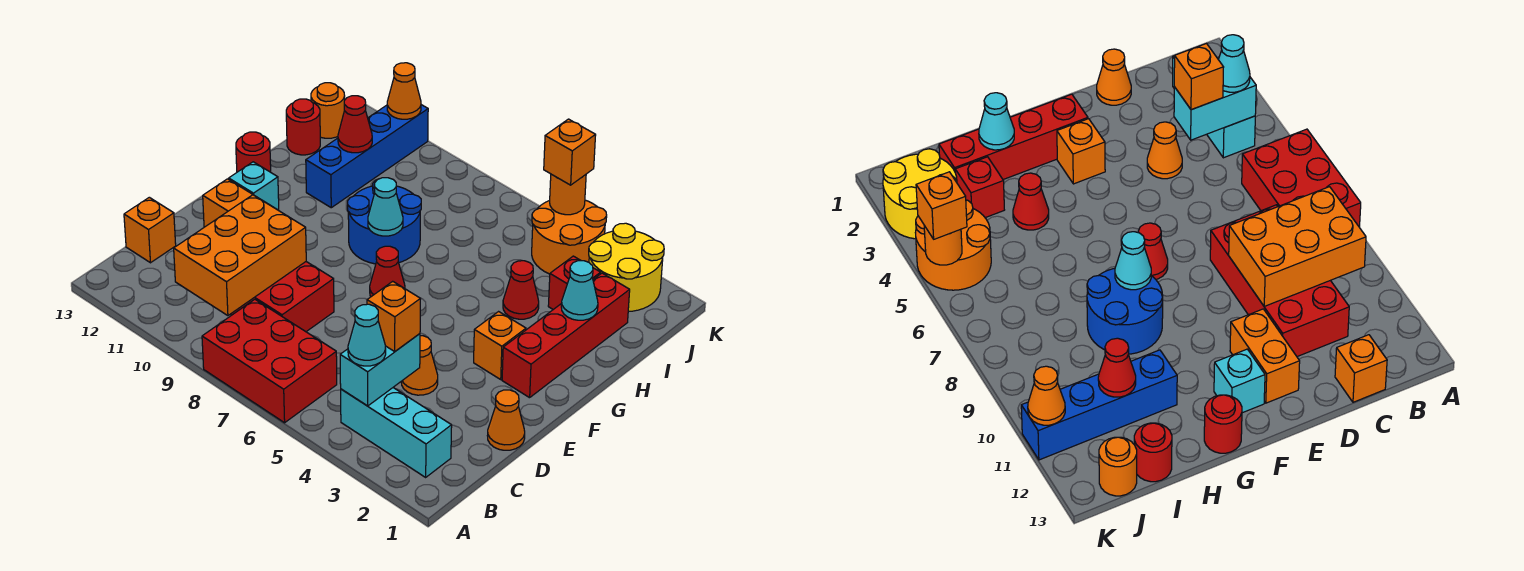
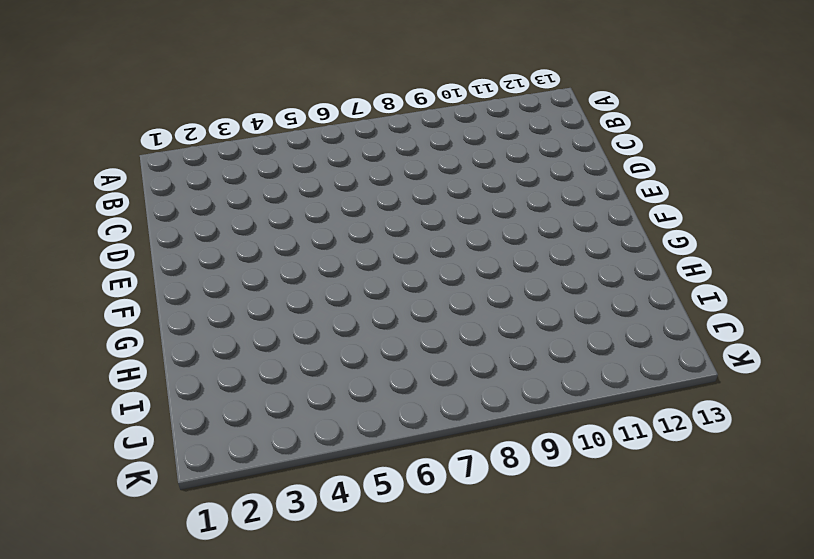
none -> red 2x3 brick [202,299,337,423]
none -> cyan 1x3 brick [341,388,452,477]
none -> red 2x4 brick [231,262,334,332]
none -> orange 1x1 brick [124,197,176,263]

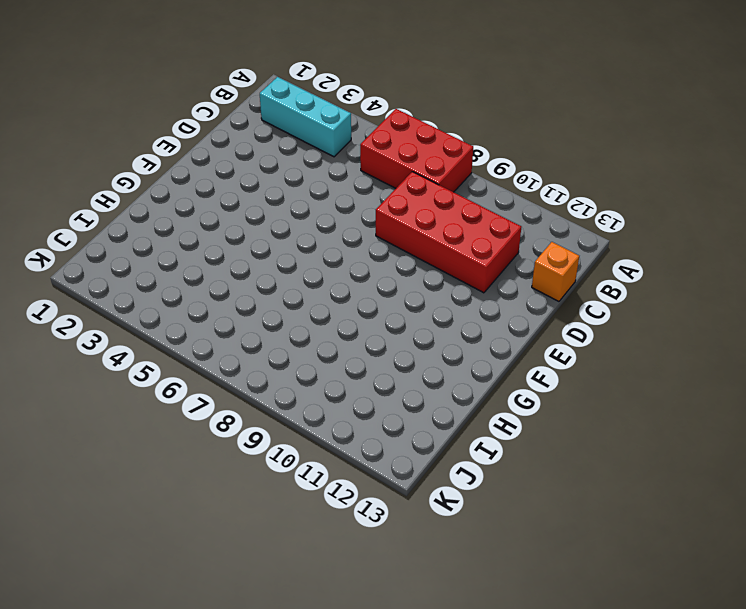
none -> orange 1x1 cone [487,390,525,450]
none -> orange 1x1 cone [401,336,438,395]
none -> orange 1x2 brick [203,179,253,227]
none -> red 1x4 brick [502,273,630,398]

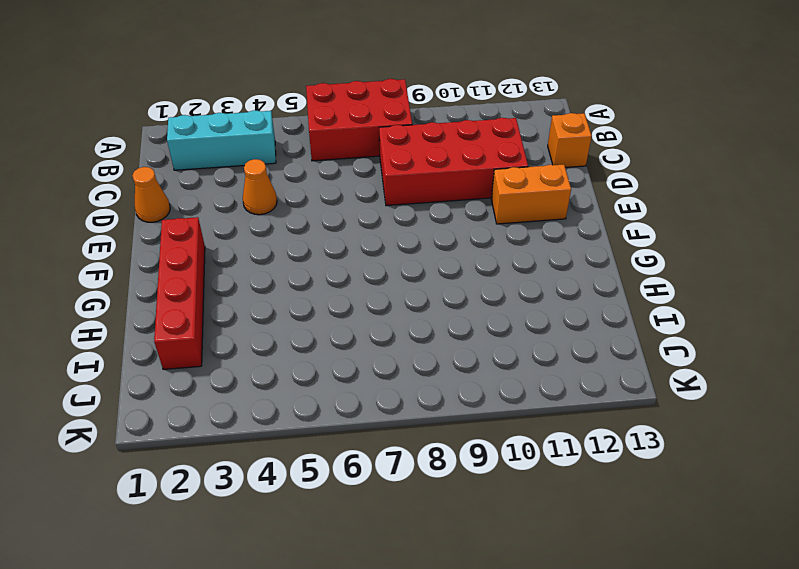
none -> orange 1x1 brick [474,312,526,379]
none -> red 1x1 cone [370,246,405,297]
none -> cyan 1x1 brick [229,162,279,210]
none -> blue 2x2 round brick [348,179,421,264]

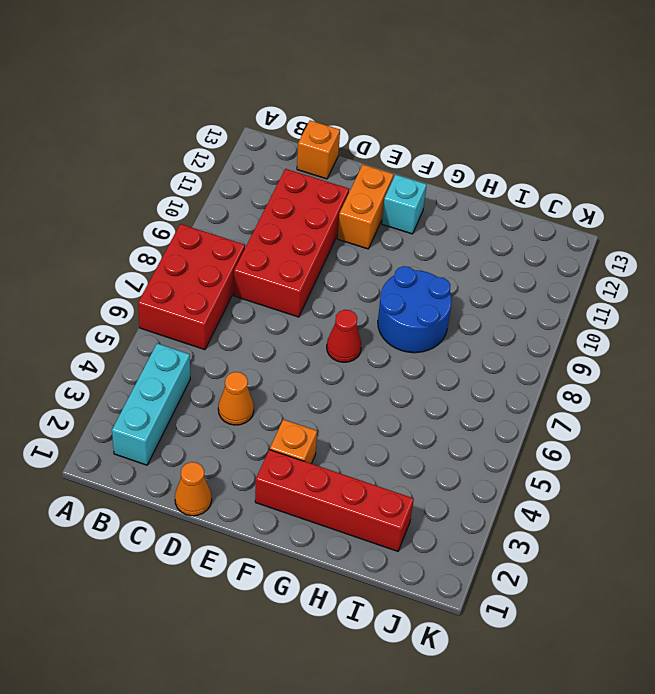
none -> red 1x1 round brick [236,132,271,172]
none -> red 1x1 cone [503,261,539,319]
none -> blue 1x4 brick [306,105,428,208]
none -> red 1x1 brick [548,256,601,309]

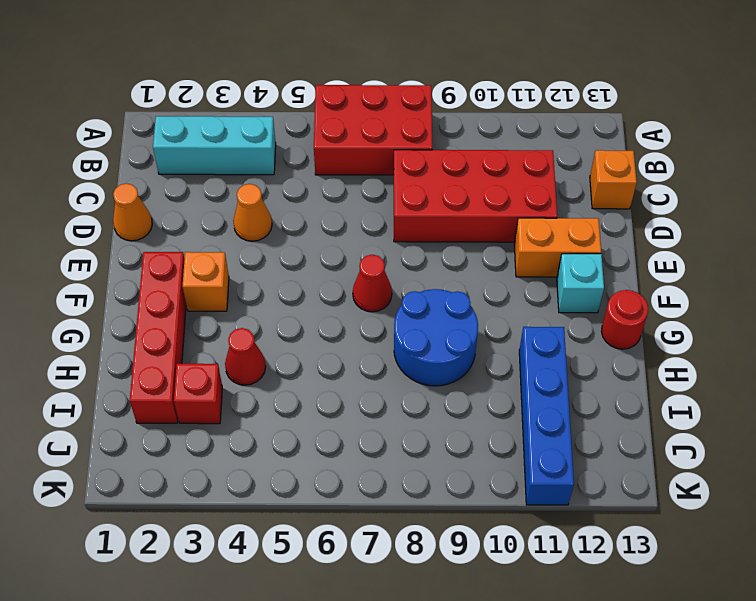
none -> red 1x1 round brick [286,99,320,155]
none -> yellow 2x2 round brick [589,223,664,312]
none -> orange 2x2 round brick [532,200,607,274]
none -> orange 1x1 round brick [311,83,345,138]

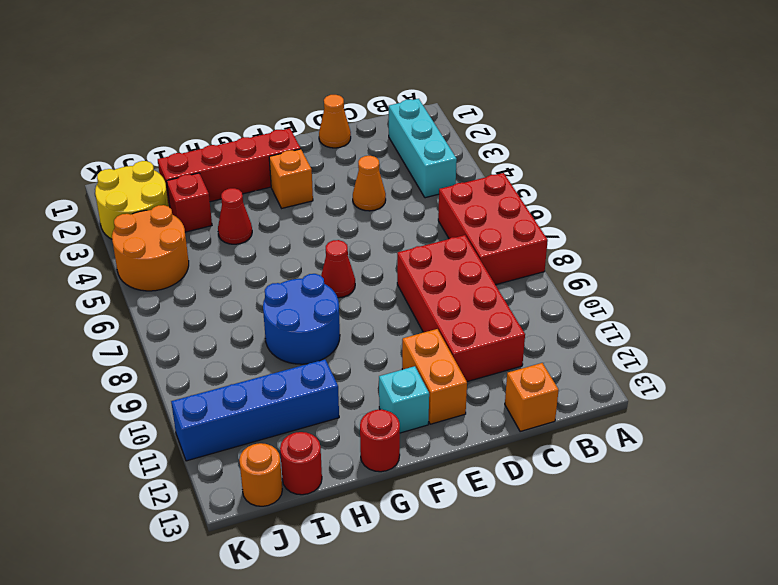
none -> cyan 1x2 brick [340,334,420,406]
none -> orange 2x3 brick [174,195,306,316]
none -> cyan 1x1 cone [368,178,403,236]
none -> cyan 1x1 cone [561,260,598,320]

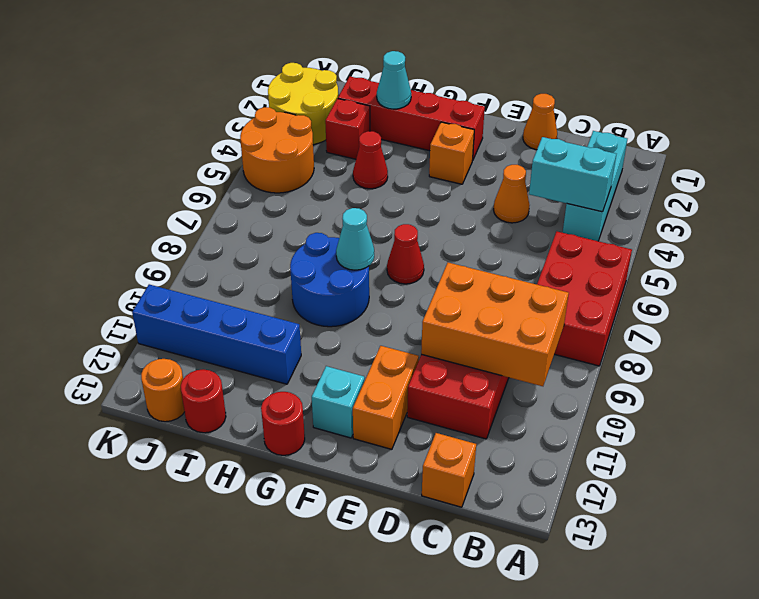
none -> red 1x1 cone [338,96,372,153]
none -> orange 1x1 round brick [550,174,586,215]
none -> orange 1x1 cone [387,63,421,119]
none -> cyan 1x1 cone [348,304,386,366]

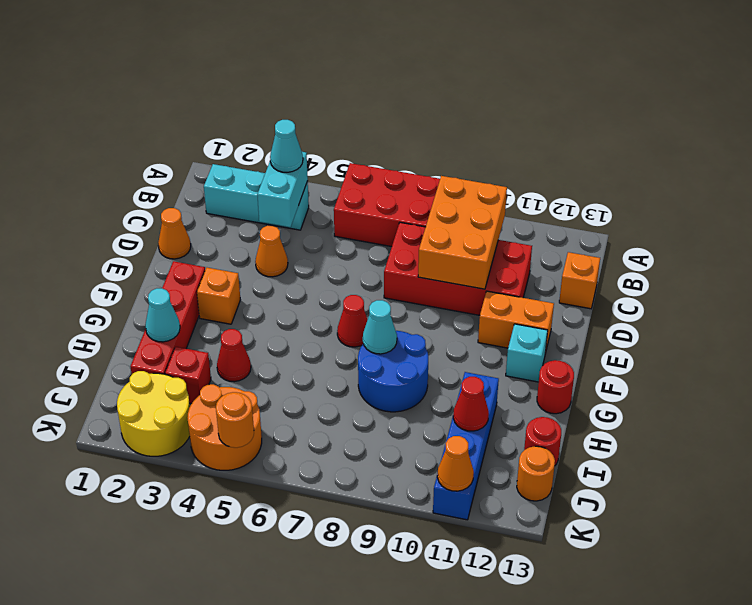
none -> orange 1x1 brick [367,281,421,351]
none -> orange 1x1 brick [544,119,596,185]

